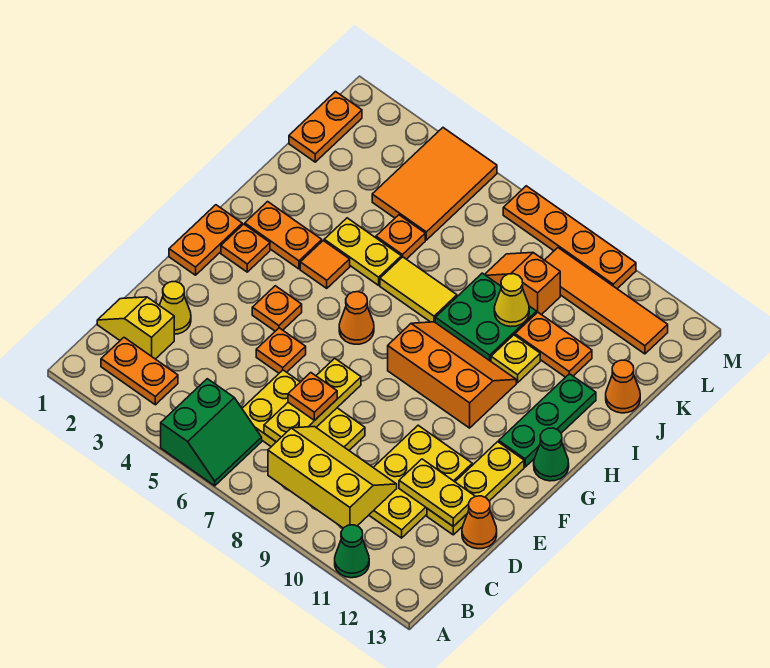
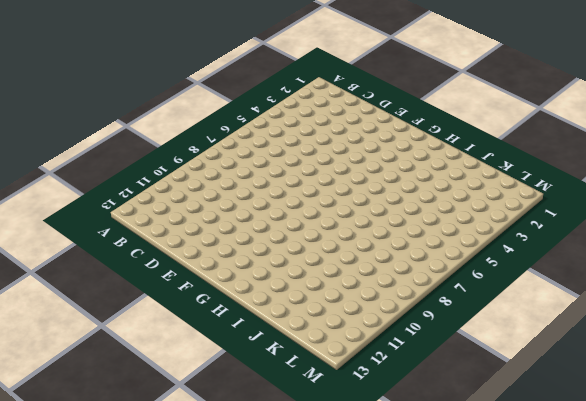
none -> green 2x2 slope [161,379,262,486]
none -> green 1x1 cone [335,525,369,578]
none -> orange 1x2 plate [101,338,178,405]
none -> yellow 1x2 slope [97,297,174,359]

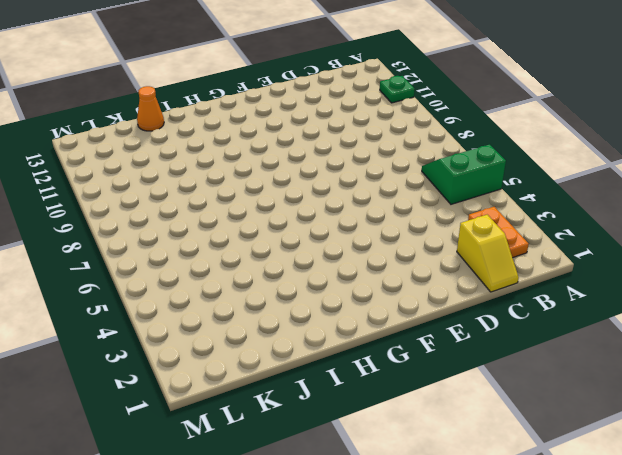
green 1x1 plate [380,76,415,103] -> green 1x1 cone [335,525,369,578]
none -> yellow 2x3 plate [242,370,365,450]
none -> yellow 2x3 plate [369,425,472,538]
none -> yellow 1x1 cone [159,282,191,334]
none -> yellow 1x3 plate [427,442,524,535]

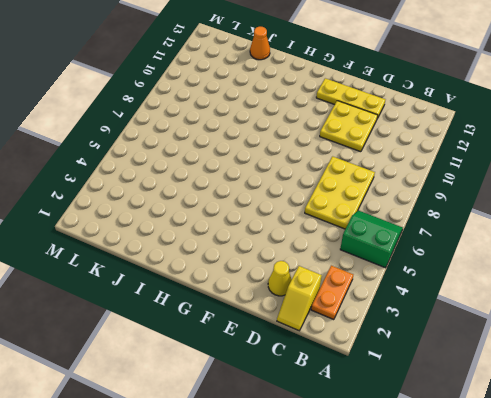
yellow 2x2 plate [320,101,378,152] -> yellow 2x3 plate [369,425,472,538]
none -> green 1x1 cone [335,525,369,578]
none -> orange 1x1 cone [462,496,497,549]
none -> orange 1x1 plate [256,328,306,373]
none -> orange 1x2 plate [169,205,242,275]

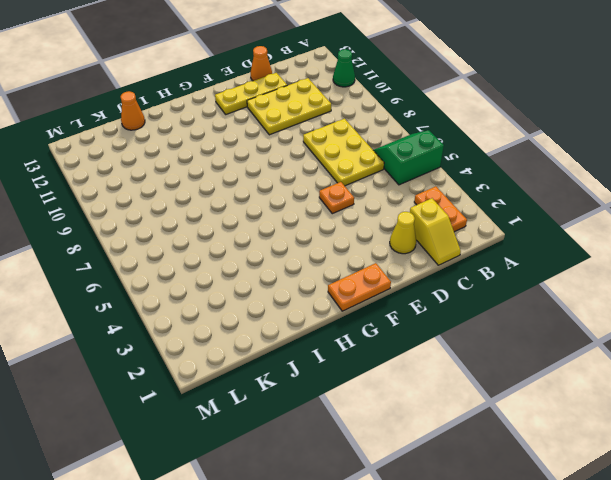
none -> orange 1x1 plate [252,286,302,331]
none -> orange 1x1 plate [221,224,270,272]
none -> orange 1x1 cone [339,292,374,344]
none -> orange 2x3 slope [388,322,516,428]

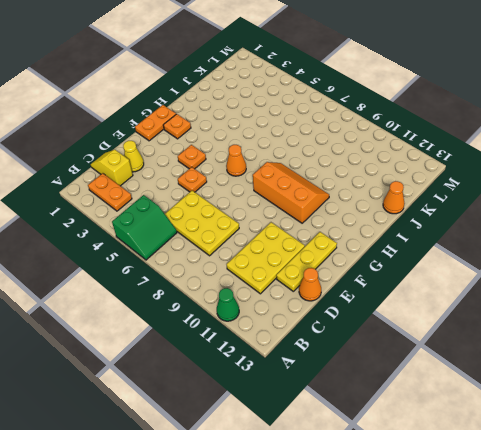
none -> green 1x3 plate [499,374,596,467]
none -> green 1x1 cone [534,428,569,481]
none -> orange 1x2 plate [245,202,322,269]
none -> orange 1x1 tile [300,241,350,288]

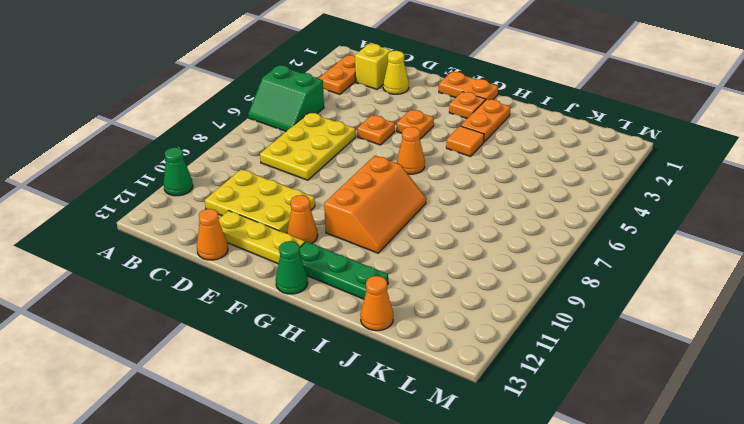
orange 1x1 cone [287,195,318,244] -> none
none -> yellow 1x2 plate [324,218,401,285]
none -> yellow 1x2 tile [380,257,457,322]
none -> green 2x2 plate [435,273,536,361]
none -> yellow 1x1 plate [491,335,540,383]

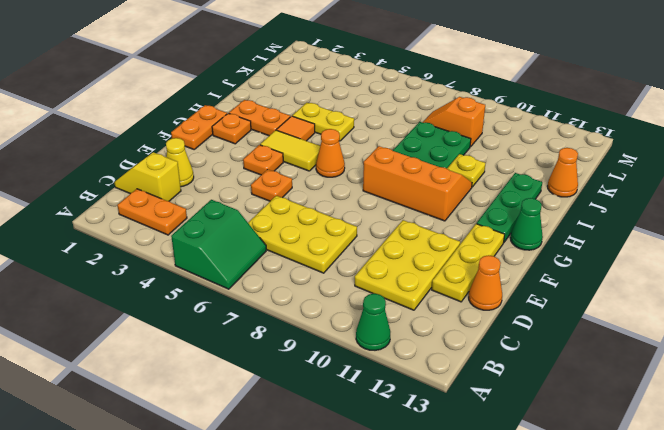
yellow 1x2 tile [260,130,320,171] -> yellow 1x2 tile moved to [380,257,457,322]
none -> orange 1x1 plate [376,215,425,259]
none -> orange 1x2 plate [515,312,592,377]
none -> orange 1x2 plate [289,92,362,162]
none -> orange 2x3 tile [372,128,497,240]

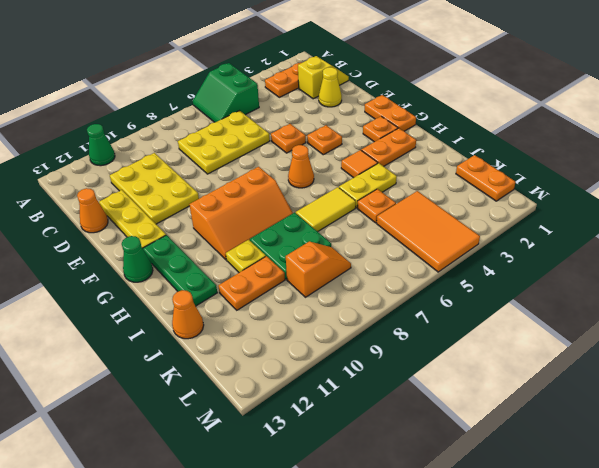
none -> orange 1x4 tile [545,248,668,354]
none -> orange 1x4 plate [503,186,636,289]
none -> yellow 2x3 slope [268,427,397,528]
none -> yellow 1x3 plate [264,358,361,442]

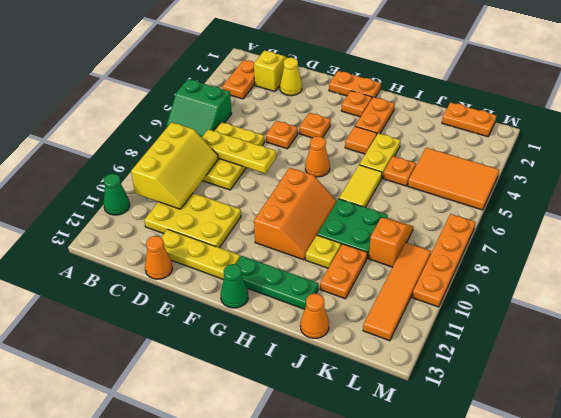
none -> yellow 1x2 plate [399,459,475,527]
none -> yellow 1x1 cone [494,274,529,327]
none -> orange 1x1 plate [288,373,337,421]

